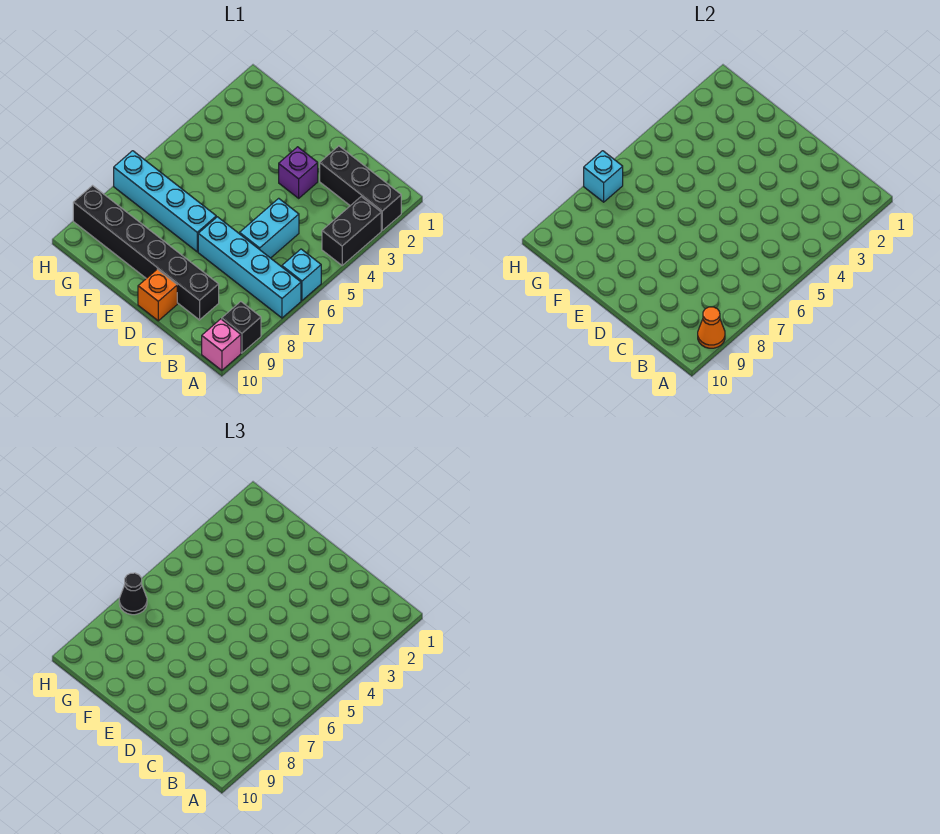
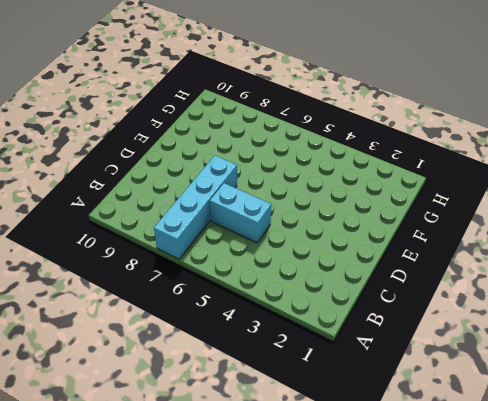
none -> black 1x3 brick [320,146,401,230]
none -> black 1x2 brick [322,197,381,265]
none -> cyan 1x1 brick [282,249,321,300]

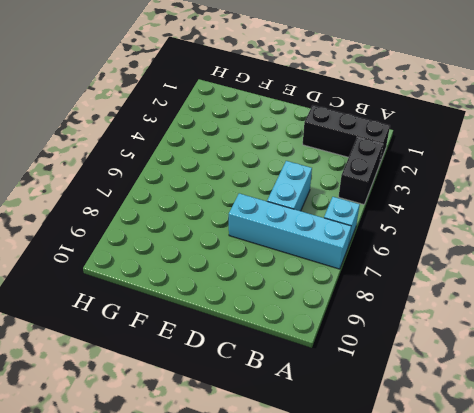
none -> black 1x1 brick [222,302,261,353]
none -> pink 1x1 brick [202,319,241,370]
none -> black 1x6 brick [73,186,219,320]

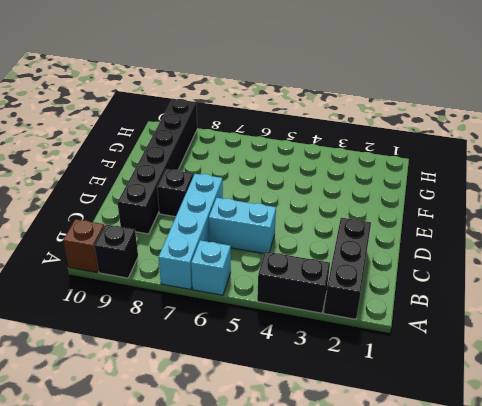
brown 1x1 brick [63,219,104,272] -> pink 1x1 brick [202,319,241,370]
black 1x1 brick [157,169,193,217] -> none
none -> purple 1x1 brick [279,147,318,198]
none -> orange 1x1 brick [138,269,177,321]
none -> cyan 1x4 brick [114,151,216,252]

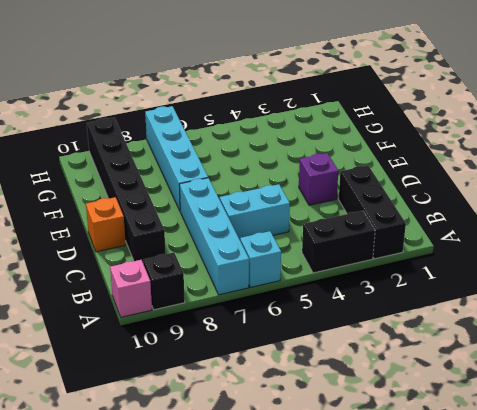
none -> orange 1x1 cone [698,307,725,348]
none -> cyan 1x1 brick [584,151,623,202]
none -> black 1x1 cone [119,573,147,615]

